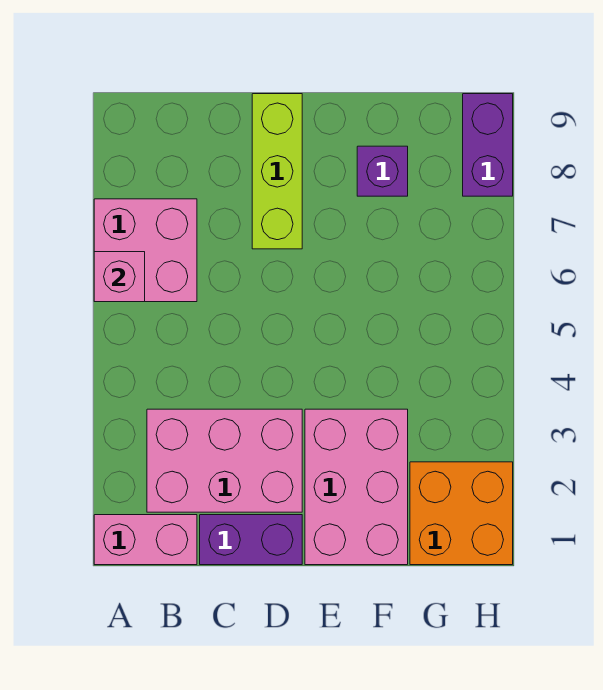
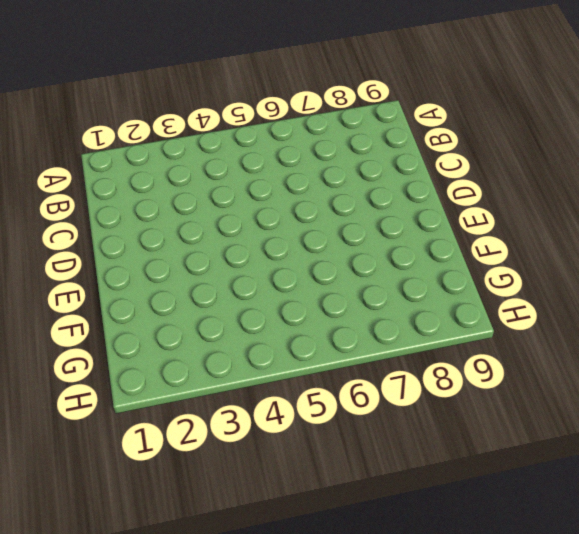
none -> pink 1x2 brick [94,515,197,565]
none -> pink 2x2 brick [94,199,197,302]

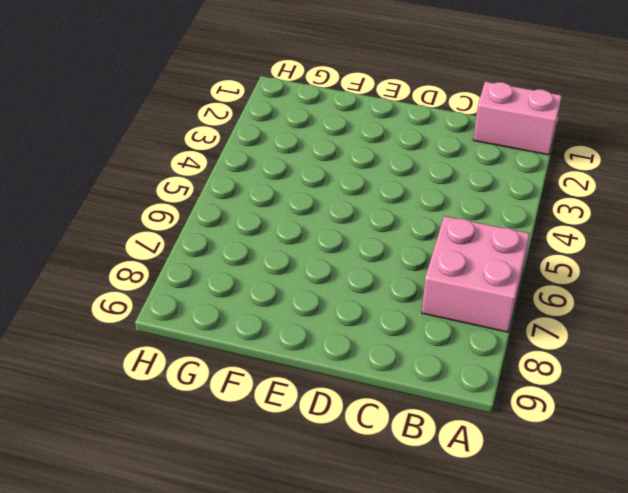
none -> pink 2x3 brick [147,409,302,512]
none -> purple 1x2 brick [200,515,302,565]

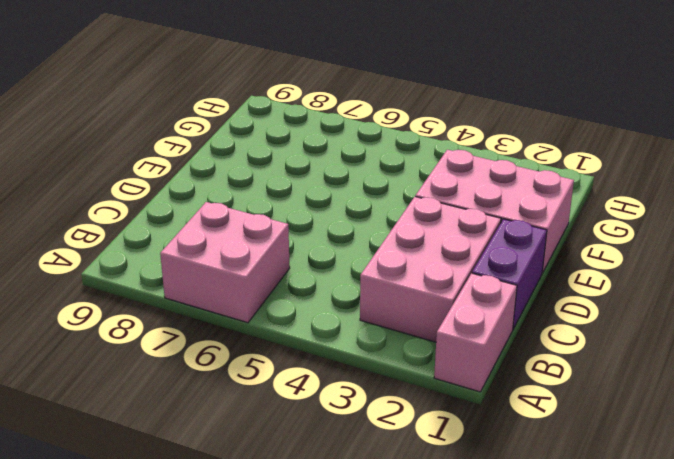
none -> lime 1x3 brick [252,94,302,249]
none -> purple 1x1 brick [357,146,408,196]

